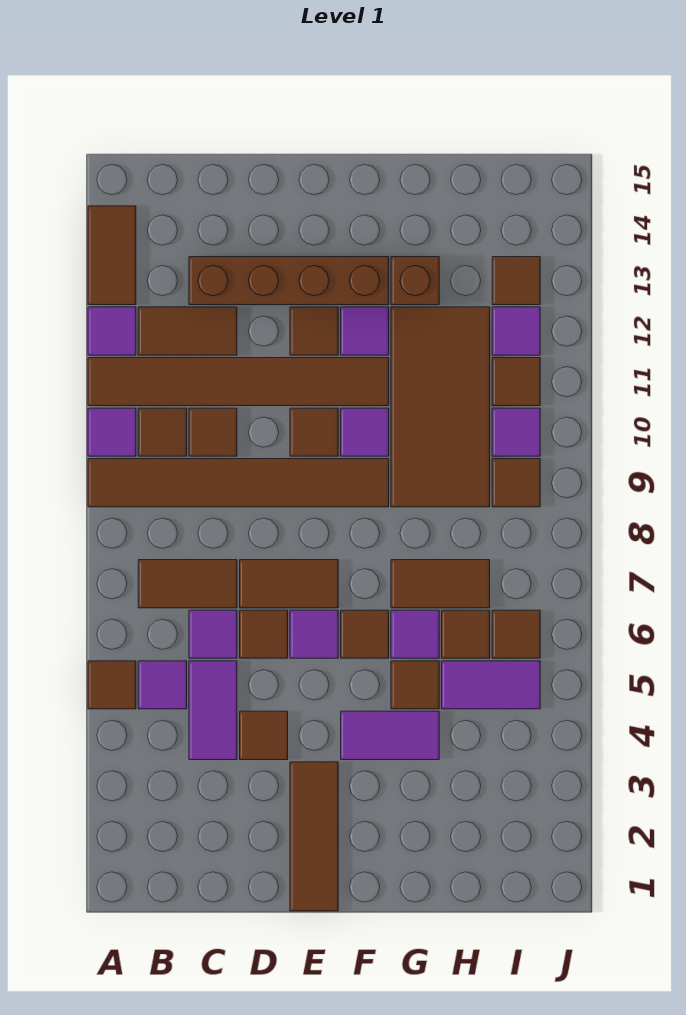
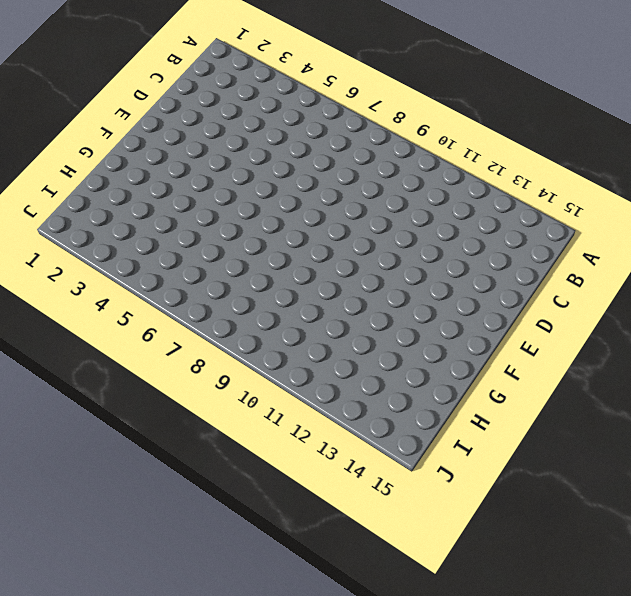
none -> brown 1x1 tile [88,661,136,709]
none -> brown 1x6 tile [88,459,389,507]
none -> purple 1x1 tile [88,408,136,456]
none -> brown 1x6 tile [88,358,389,406]

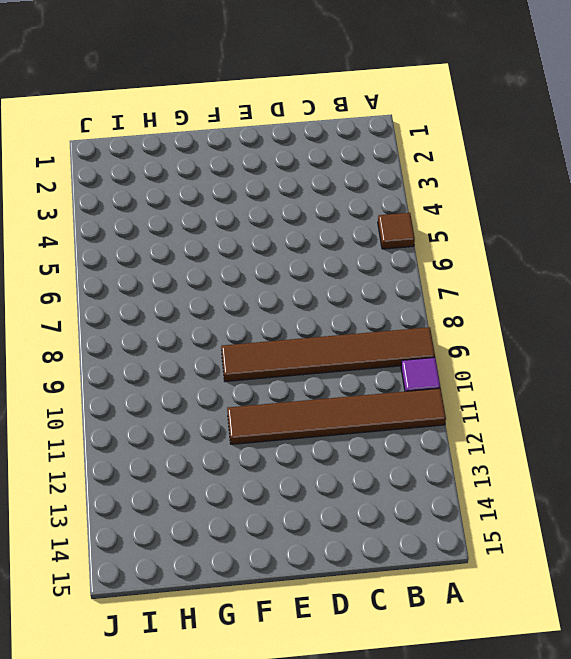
none -> purple 1x1 tile [88,307,136,355]
none -> brown 1x2 tile [88,206,136,305]
none -> purple 1x1 tile [138,661,187,709]
none -> brown 1x2 tile [138,560,237,608]

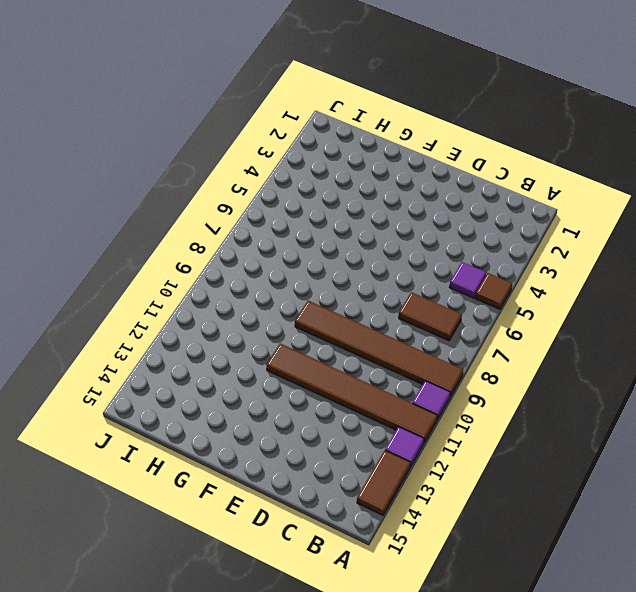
none -> brown 1x1 tile [138,408,187,456]
none -> brown 1x2 tile [138,307,237,355]
none -> purple 1x2 tile [189,661,237,760]
none -> purple 1x1 tile [189,610,237,658]

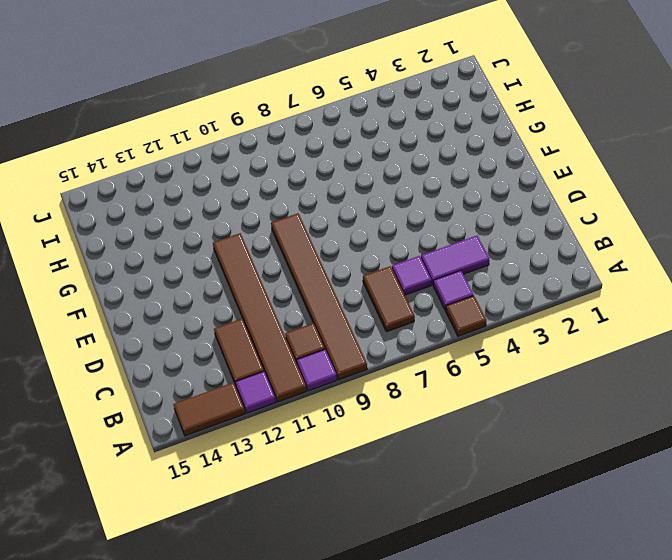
none -> brown 1x1 tile [189,408,237,456]
none -> brown 1x4 brick [189,257,389,305]
none -> brown 1x1 tile [240,711,288,760]
none -> brown 1x1 tile [240,610,288,658]

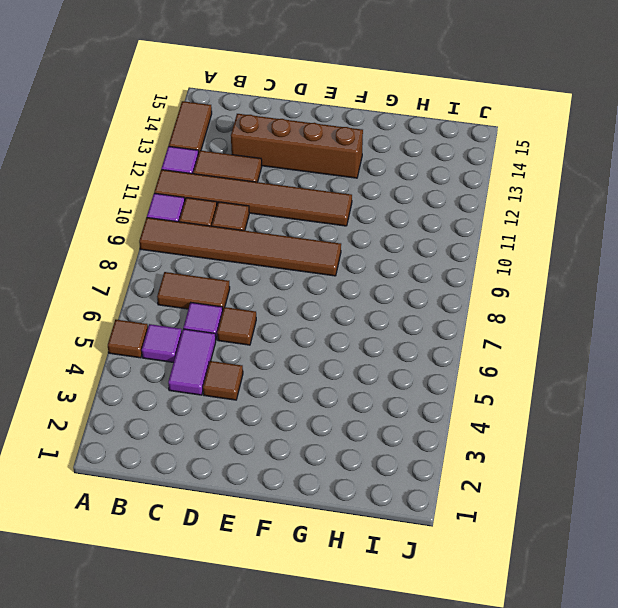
none -> brown 1x2 tile [240,560,338,608]
none -> brown 1x3 tile [290,762,338,911]
none -> purple 1x1 tile [290,610,338,658]
none -> brown 1x1 tile [290,408,338,456]

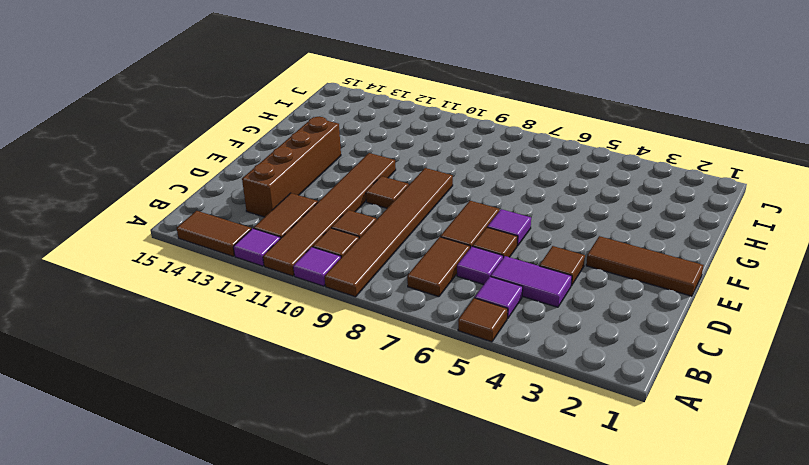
none -> brown 1x1 tile [290,307,338,355]
none -> purple 1x2 tile [341,711,439,760]
none -> brown 1x1 tile [341,610,389,658]
none -> purple 1x1 tile [341,408,389,456]

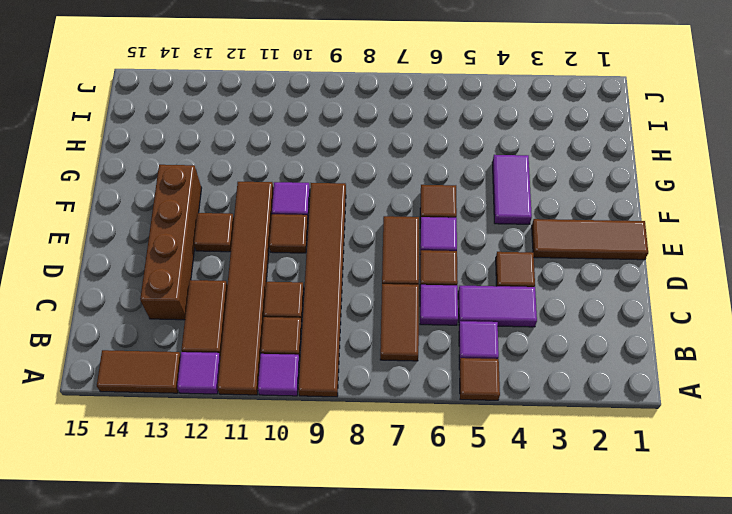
none -> purple 1x1 tile [341,307,389,355]
none -> brown 1x1 tile [391,661,439,709]
none -> purple 1x1 tile [391,610,439,658]
none -> brown 1x2 tile [391,560,490,608]

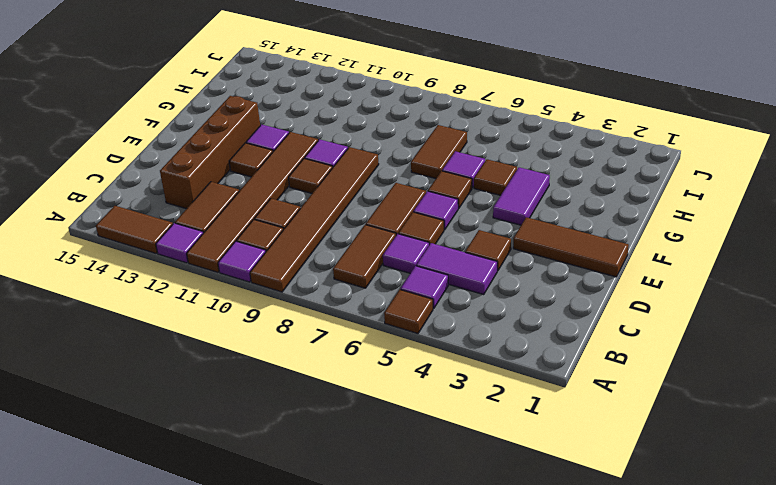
none -> brown 2x4 tile [391,307,490,507]
none -> brown 1x1 brick [391,257,439,305]
none -> purple 1x2 tile [442,661,540,709]
none -> brown 1x1 tile [442,610,490,658]

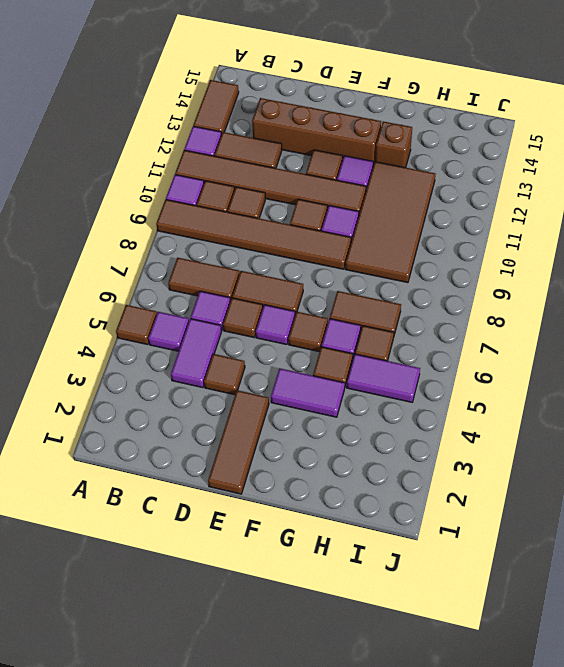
none -> brown 1x1 tile [492,610,540,658]
none -> brown 1x1 tile [492,459,540,507]
none -> purple 1x1 tile [492,408,540,456]
none -> brown 1x1 tile [492,358,540,406]

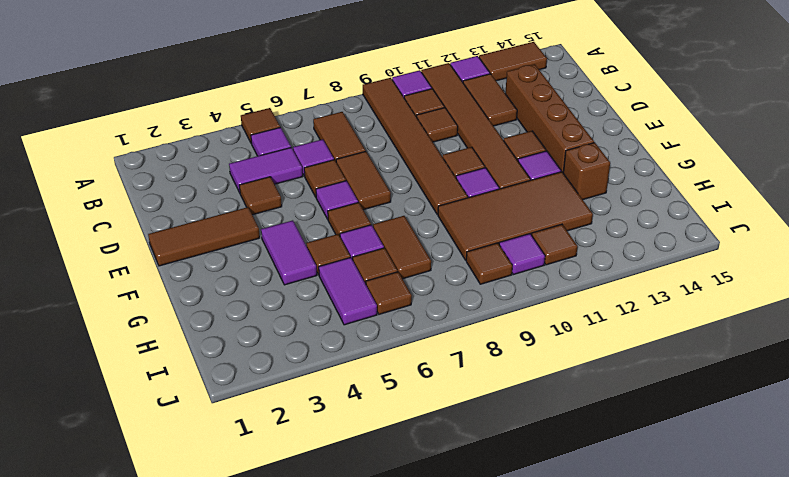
none -> purple 1x1 tile [492,307,540,355]
none -> brown 1x1 tile [492,257,540,305]

